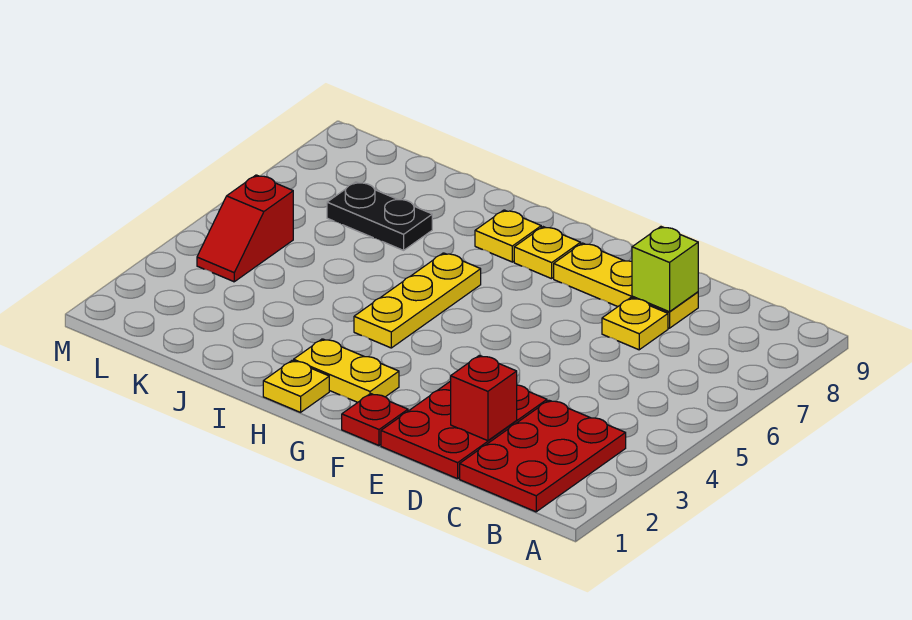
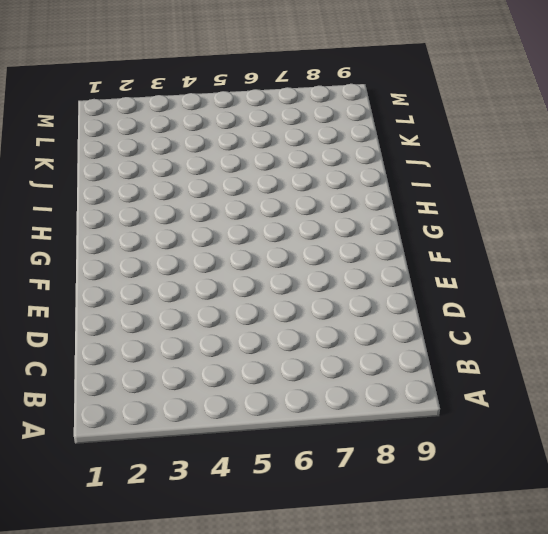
none -> red 2x3 plate [460,400,626,512]
none -> red 2x3 plate [381,381,547,479]
none -> yellow 1x1 plate [602,298,668,350]

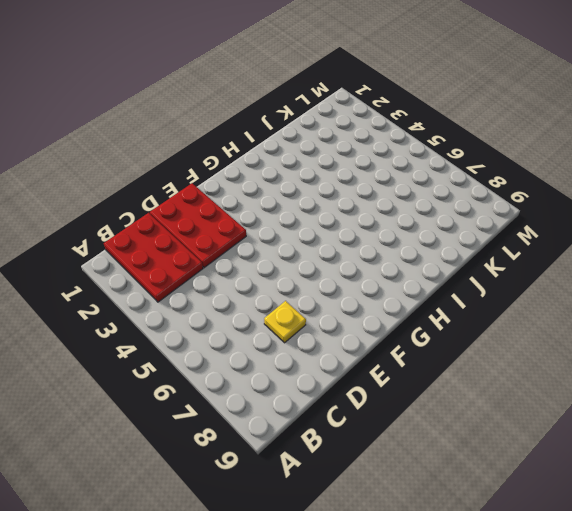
none -> yellow 1x3 plate [554,243,698,328]
none -> red 1x1 plate [342,394,408,445]
none -> yellow 1x2 plate [294,339,399,402]

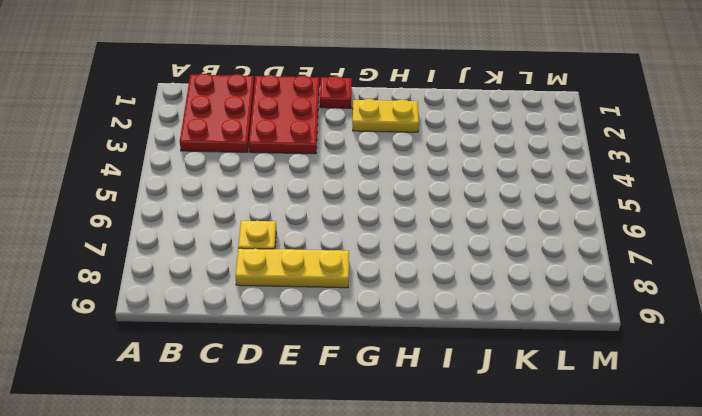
none -> yellow 1x1 plate [514,227,581,279]
none -> yellow 1x1 plate [263,360,329,412]
none -> yellow 1x3 plate [354,253,481,348]

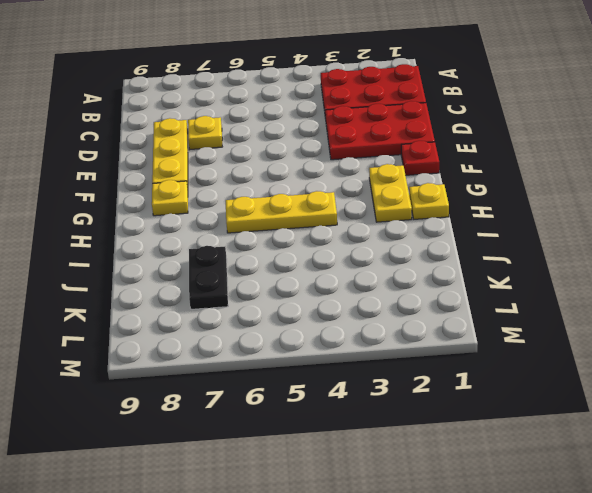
none -> yellow 1x1 plate [475,210,541,262]
none -> red 1x2 slope [197,175,293,282]
none -> red 1x1 brick [451,355,517,441]

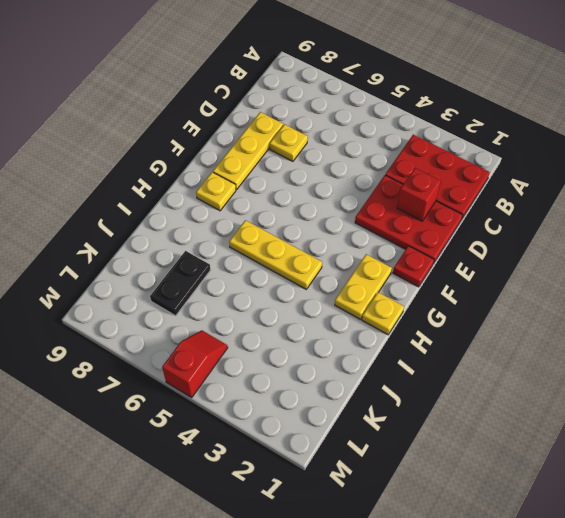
red 1x2 slope [162,330,228,398] -> red 1x2 slope turned to [197,175,293,282]
none -> yellow 1x1 plate [475,210,541,262]
none -> lime 1x1 brick [632,227,698,312]

